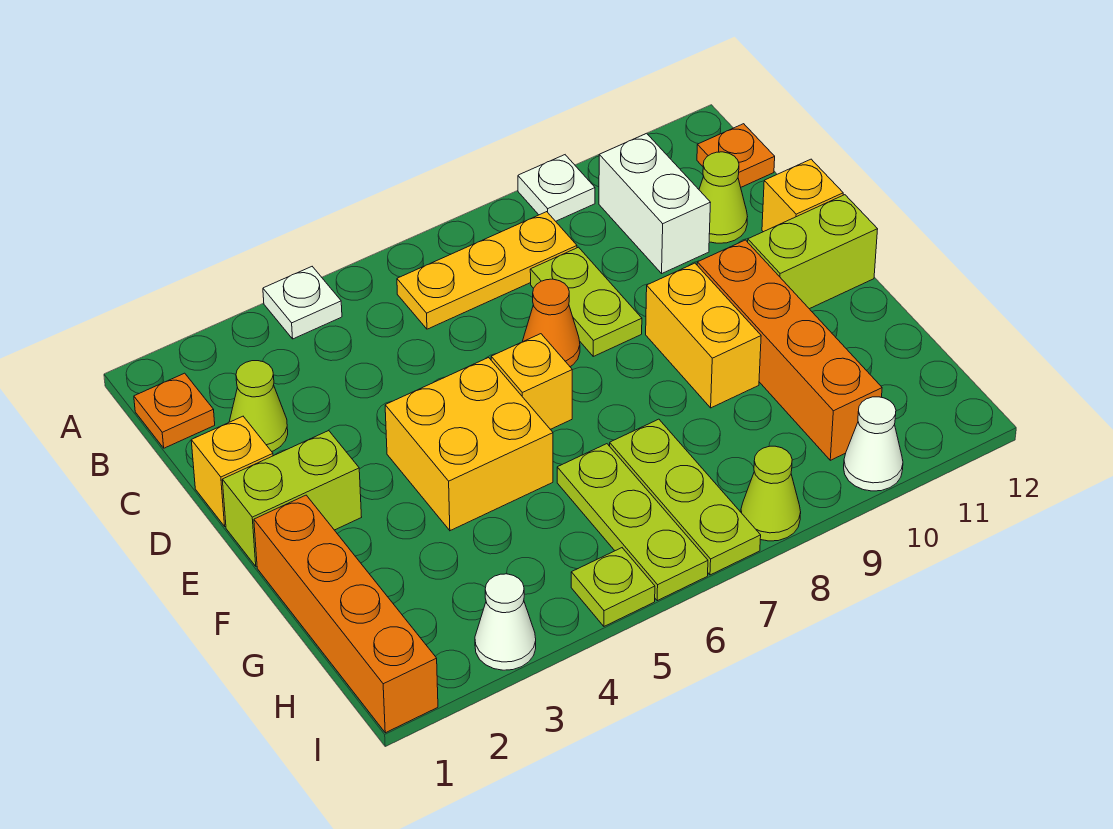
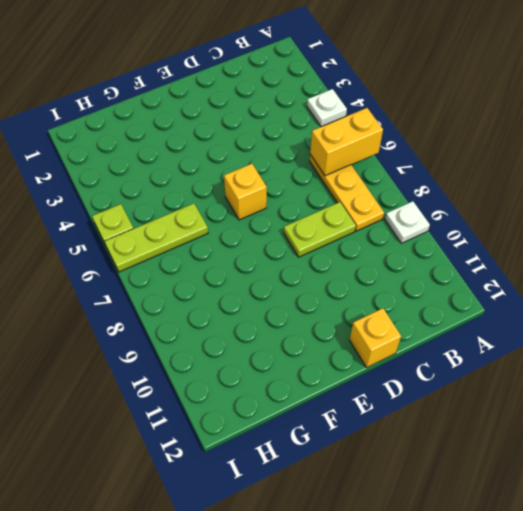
yellow 1x2 brick [310,108,383,176] -> yellow 1x2 brick moved to [646,263,761,408]
none -> orange 1x1 plate [134,373,215,448]
none -> white 1x2 brick [599,133,710,273]
none -> orange 1x1 plate [697,124,775,187]

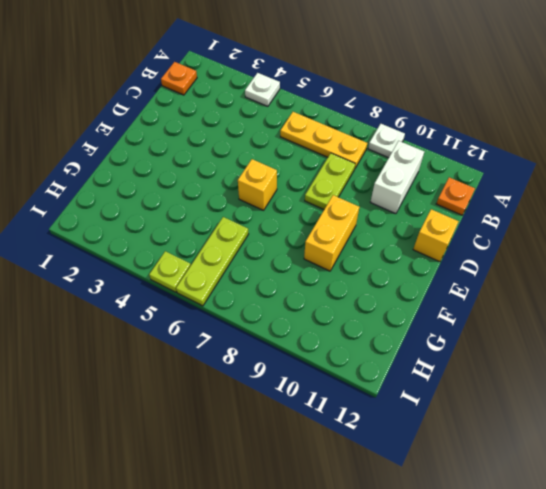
none -> lime 1x1 cone [229,361,288,451]
none -> lime 1x1 cone [699,152,748,243]
none -> yellow 1x1 brick [191,416,273,526]

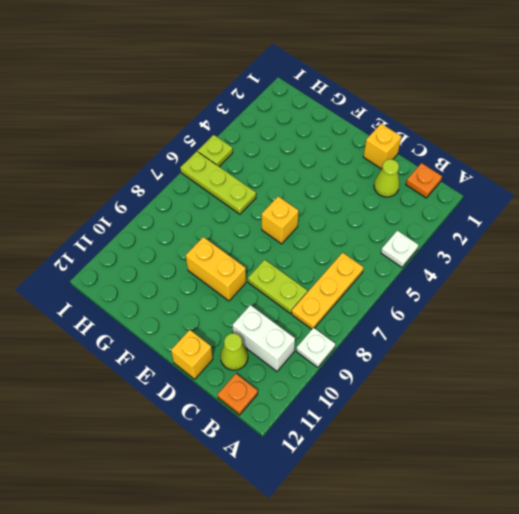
none -> orange 1x1 cone [522,279,580,367]
none -> lime 1x2 brick [222,431,361,566]
none -> yellow 2x2 brick [385,358,553,531]

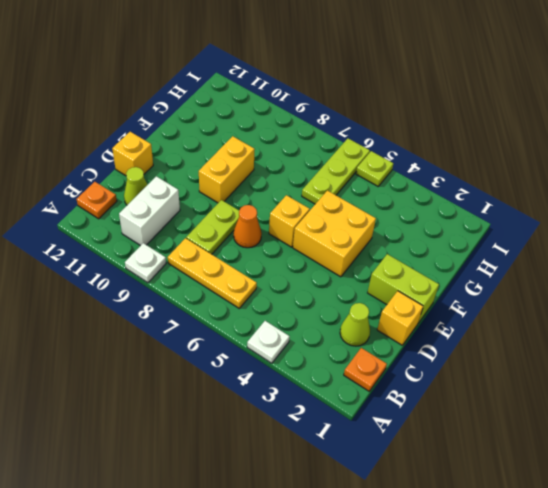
none -> orange 1x4 brick [697,240,882,460]
none -> lime 1x2 brick [748,195,878,309]
none -> orange 1x4 brick [254,495,438,733]

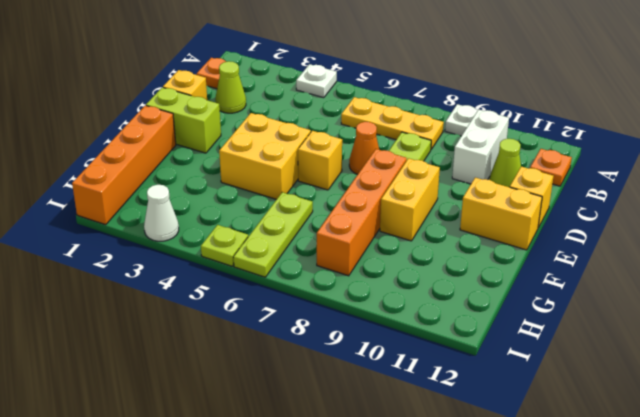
orange 1x4 brick [317,149,407,276] -> orange 1x4 brick moved to [697,240,882,460]
yellow 1x2 brick [460,178,542,250] -> lime 1x2 brick [748,195,878,309]
none -> lime 1x3 plate [610,419,761,575]
none -> lime 1x1 cone [741,446,801,541]
none -> white 1x1 cone [844,397,903,491]

